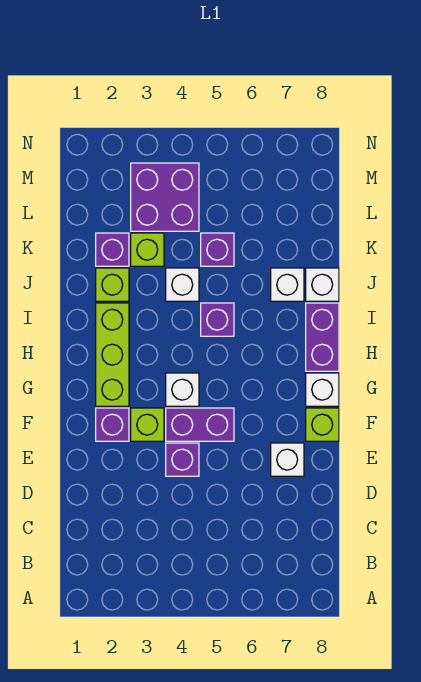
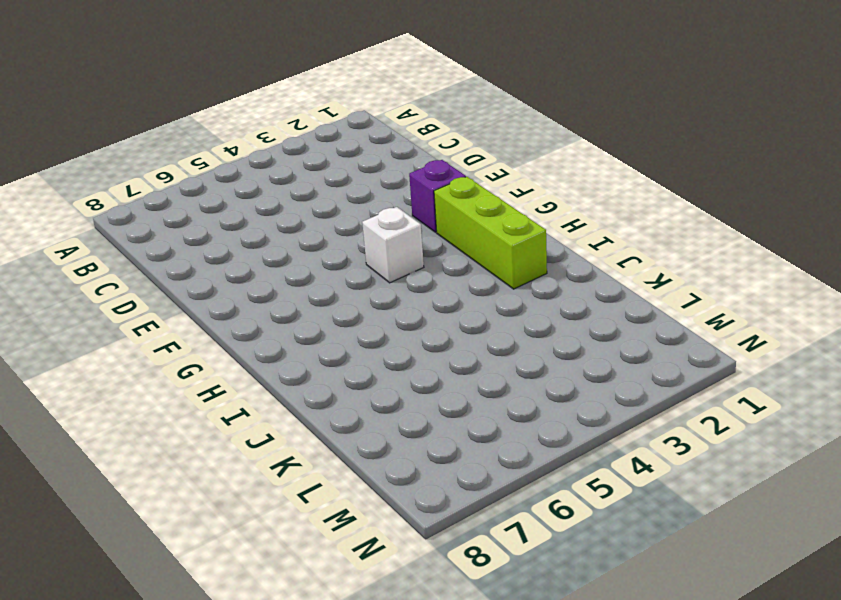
none -> purple 1x1 brick [166,443,199,476]
none -> white 1x1 brick [271,443,304,476]
none -> lime 1x1 brick [131,408,164,441]

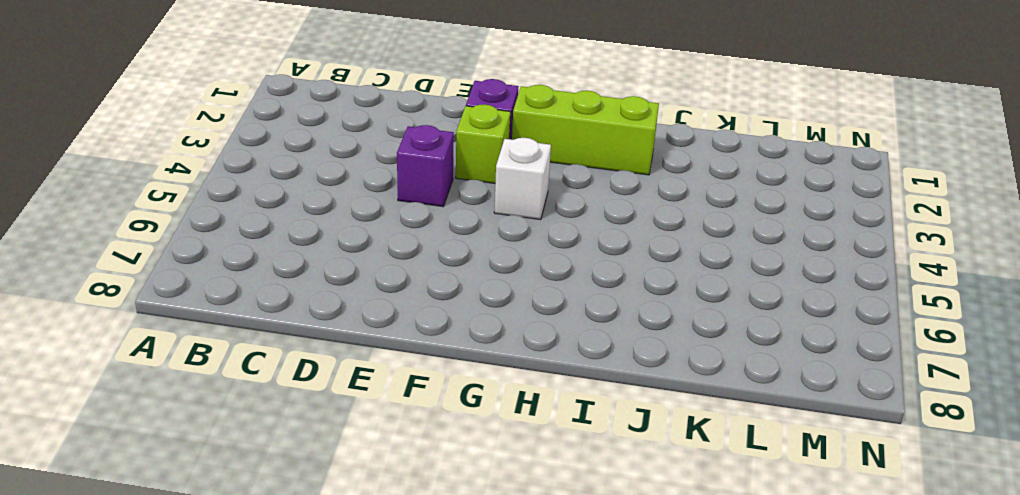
none -> white 1x1 brick [271,443,304,476]
none -> purple 1x2 brick [166,408,234,441]
none -> lime 1x1 brick [306,408,339,441]

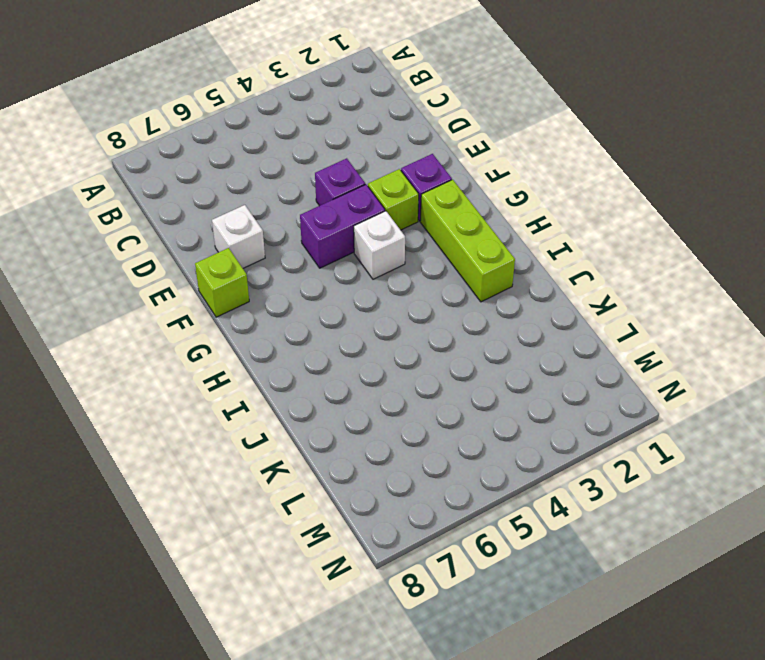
none -> white 1x1 brick [306,373,339,406]
none -> purple 1x2 brick [306,303,339,371]
none -> purple 1x1 brick [201,303,234,336]

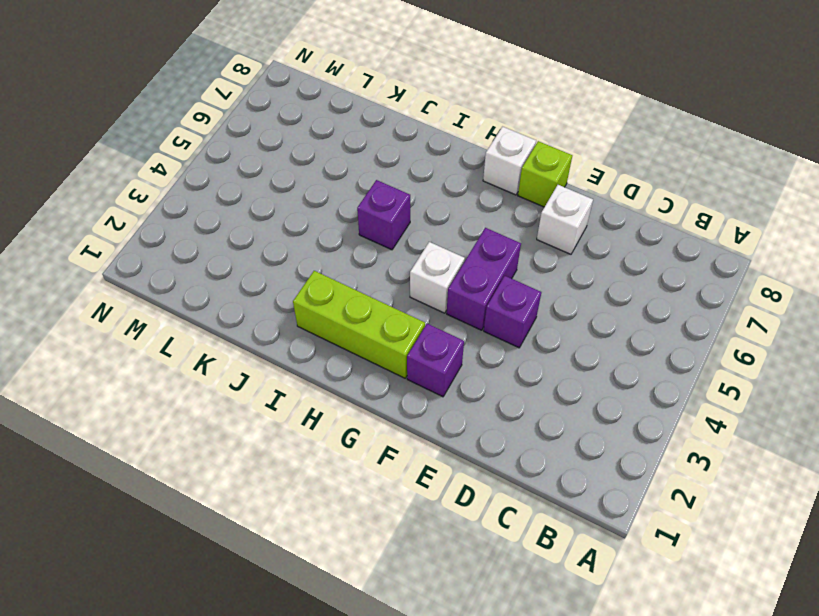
none -> lime 1x1 brick [131,408,164,441]
none -> purple 1x2 brick [306,303,339,371]
none -> lime 1x1 brick [96,268,129,301]

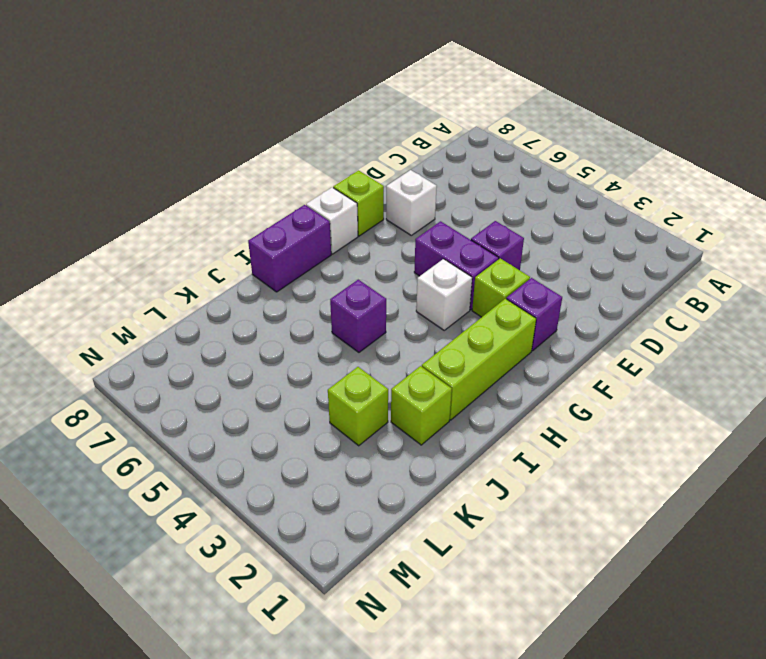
none -> white 1x1 brick [166,268,199,301]
none -> white 1x1 brick [271,268,304,301]
none -> white 1x1 brick [306,268,339,301]

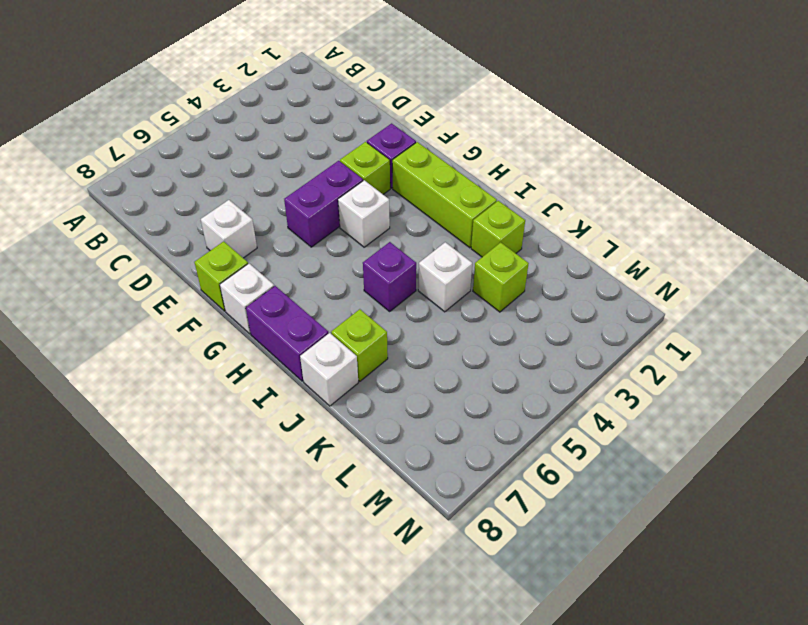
lime 1x1 brick [331,309,388,381] -> white 1x1 brick [271,268,304,301]
none -> purple 1x1 brick [166,443,199,476]
none -> purple 1x1 brick [96,233,129,266]
none -> purple 1x1 brick [201,233,234,266]

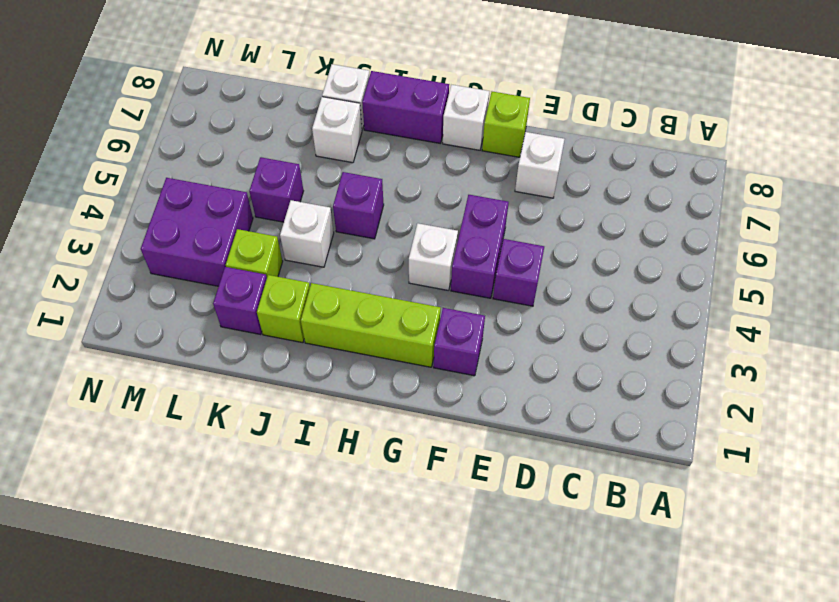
none -> lime 1x1 brick [131,408,164,441]

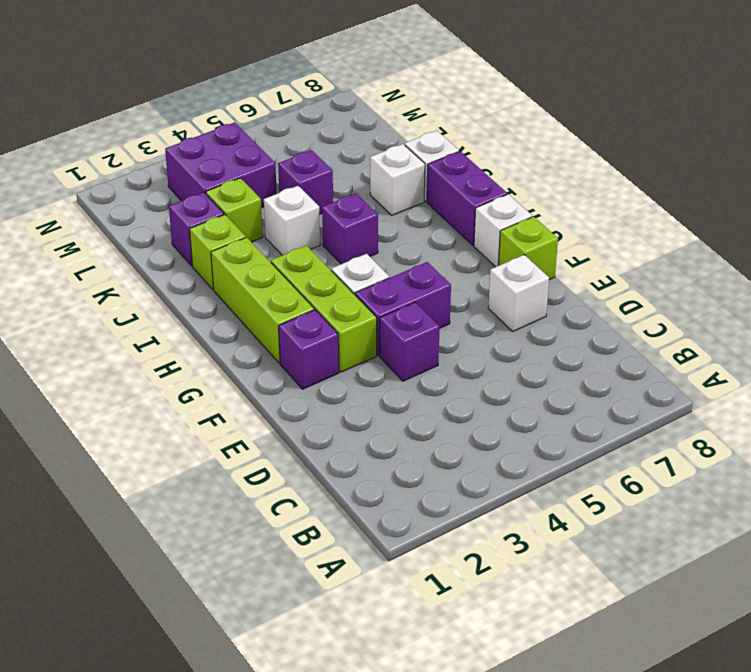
lime 1x3 brick [271,245,377,372] -> lime 1x1 brick [131,408,164,441]

